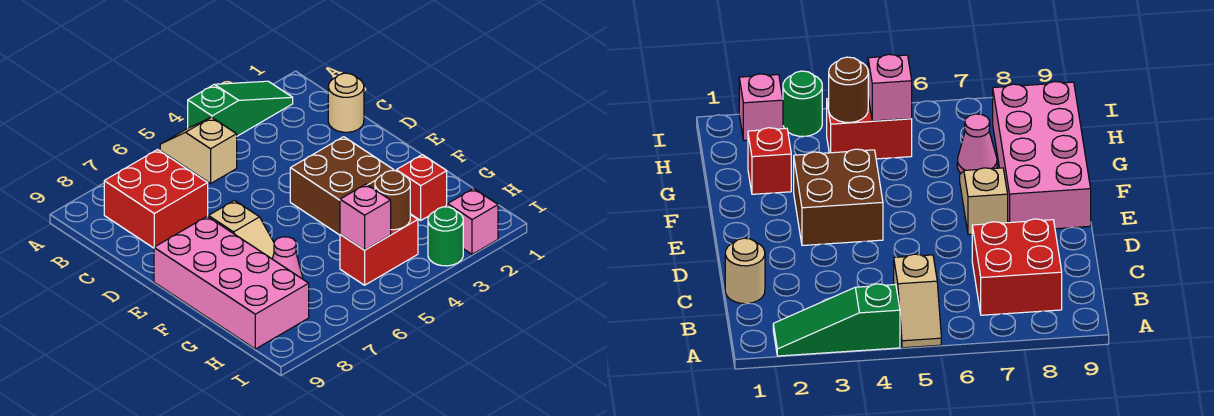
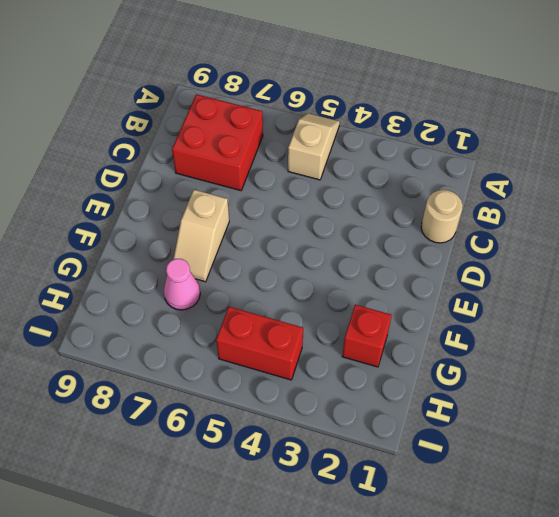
none -> green 1x3 slope [188,81,293,136]
none -> brown 2x2 brick [290,137,394,235]
none -> pink 2x4 brick [154,216,309,349]

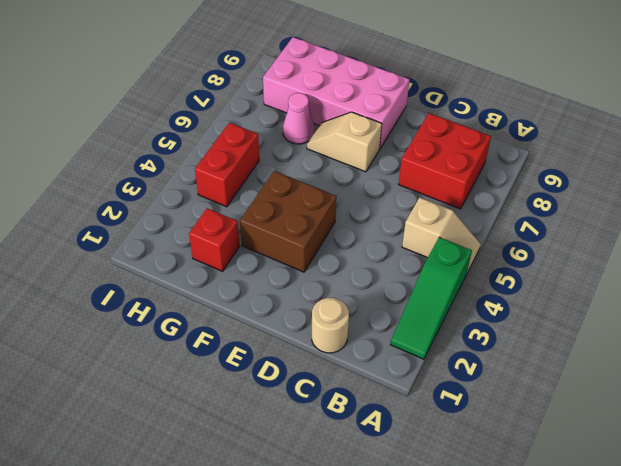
none -> pink 1x1 brick [448,188,498,254]
none -> green 1x1 round brick [428,207,463,266]
none -> brown 1x1 round brick [375,171,410,230]

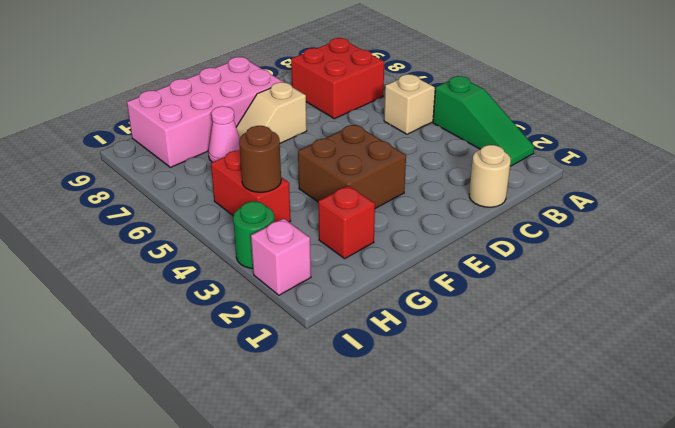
none -> pink 1x1 brick [340,184,391,250]

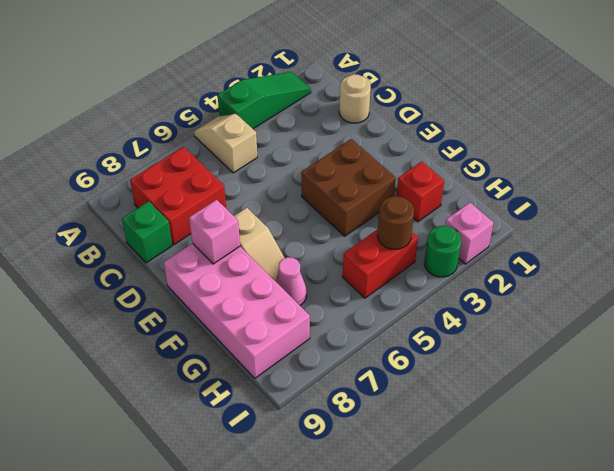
green 1x1 brick [122,201,172,263] -> none
pink 1x1 brick [189,200,240,264] -> pink 1x1 brick moved to [340,184,391,250]

